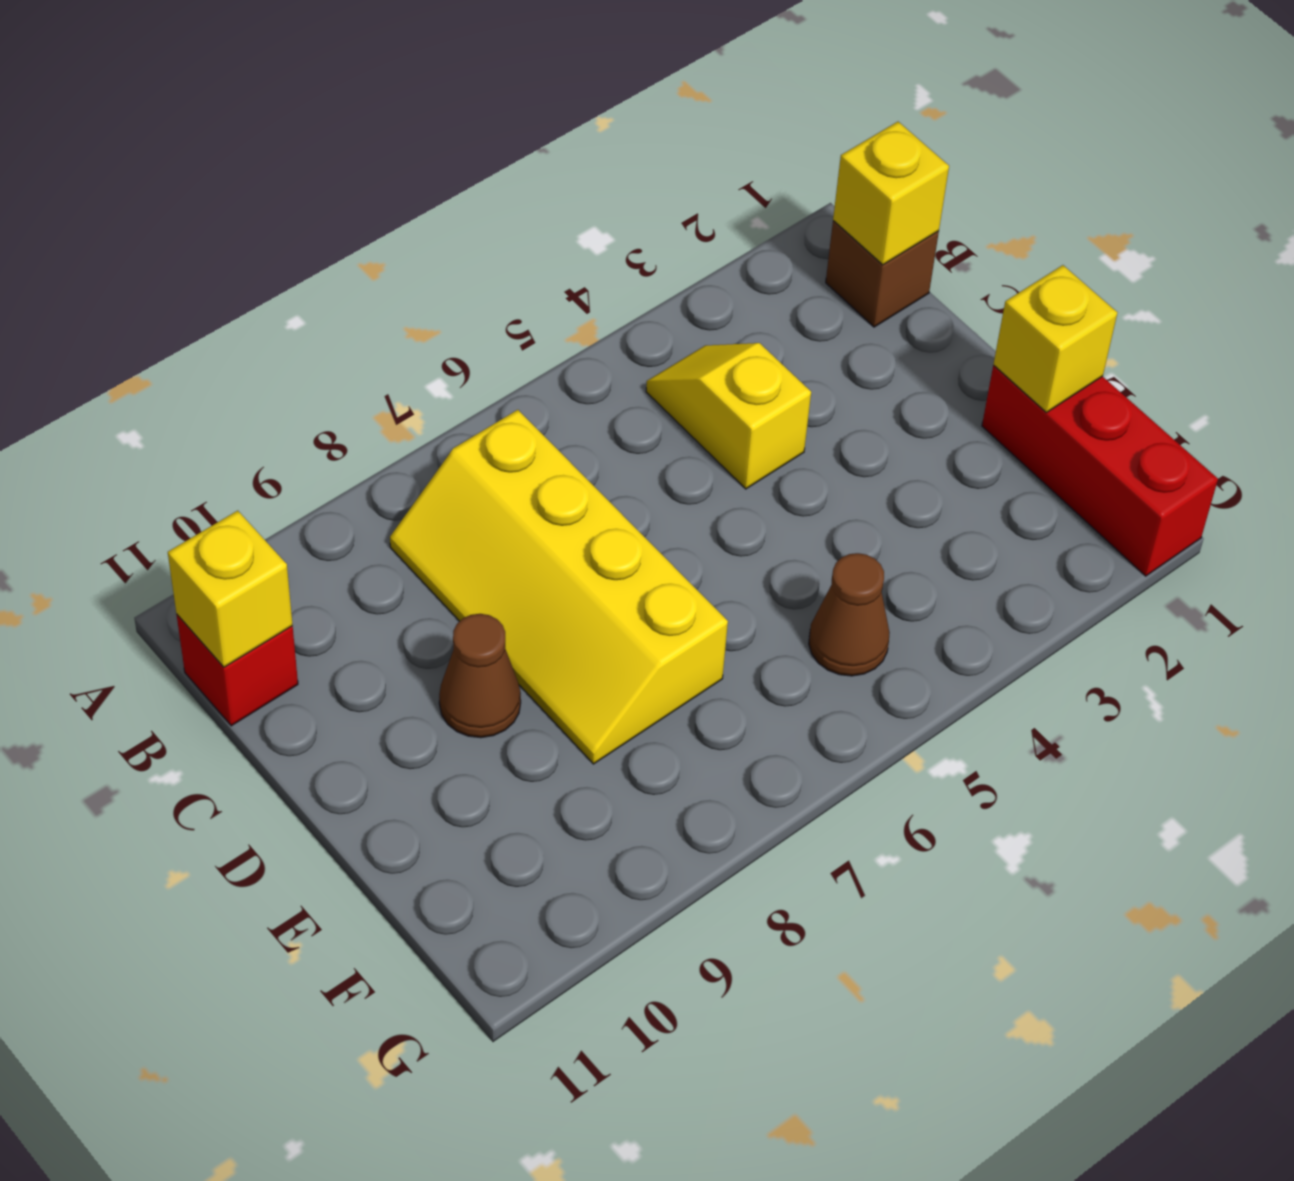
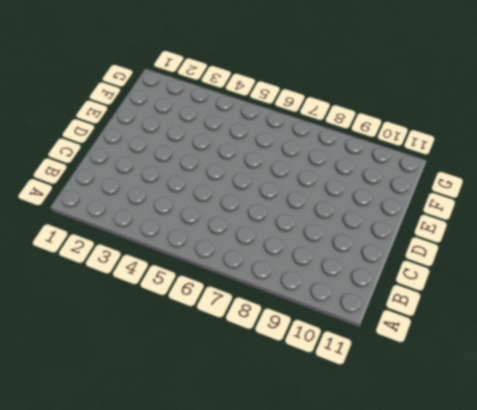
none -> brown 1x1 brick [826,221,939,327]
none -> yellow 1x2 slope [646,343,811,489]

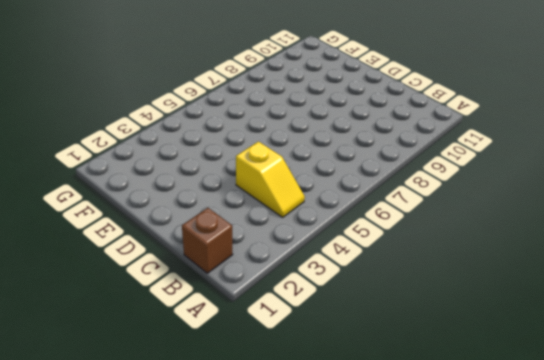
none -> yellow 2x4 slope [390,410,728,764]
none -> red 1x1 brick [177,615,298,726]

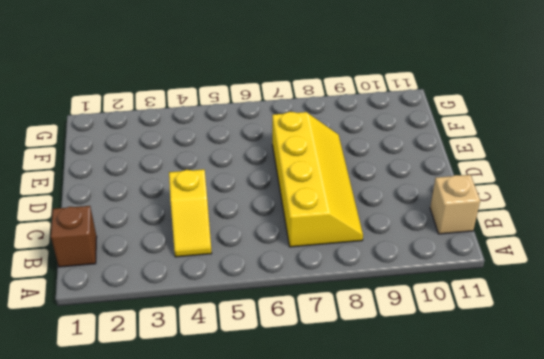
tan 1x1 brick [430,175,480,234] -> red 1x1 brick [177,615,298,726]
none -> brown 1x1 cone [439,614,521,738]
none -> red 1x3 brick [982,365,1218,576]

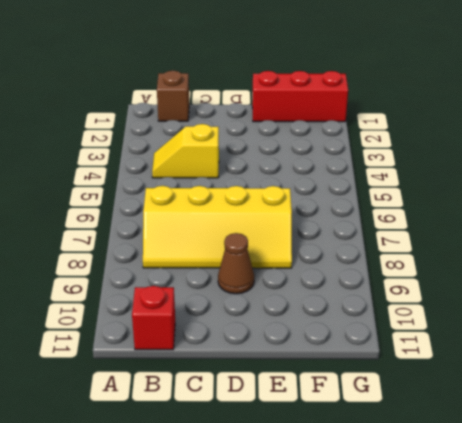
none -> brown 1x1 cone [809,553,890,676]
none -> yellow 1x1 brick [833,122,949,265]

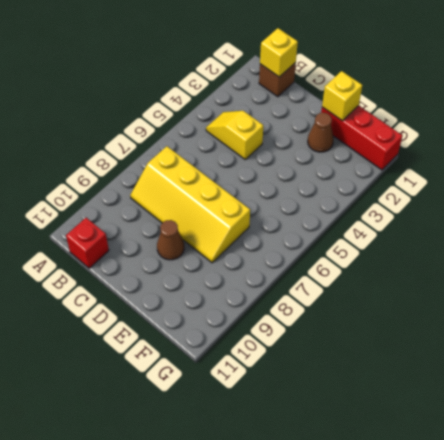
brown 1x1 cone [308,113,334,152] -> brown 1x1 cone moved to [809,553,890,676]
none -> yellow 1x1 brick [168,511,293,667]

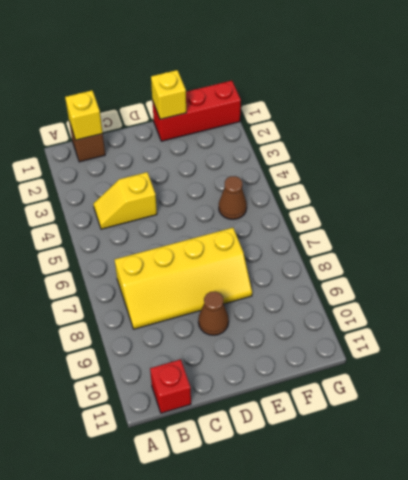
none -> yellow 1x1 brick [168,511,293,667]

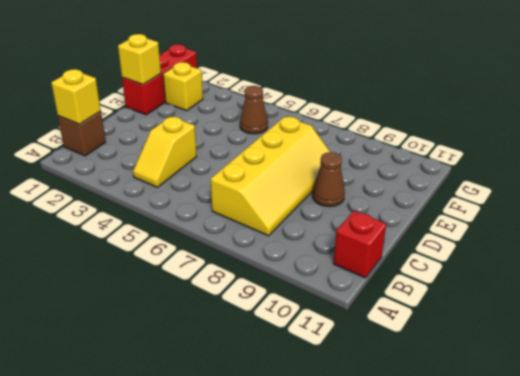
yellow 1x1 brick [163,62,203,111] -> yellow 1x1 brick moved to [168,511,293,667]

